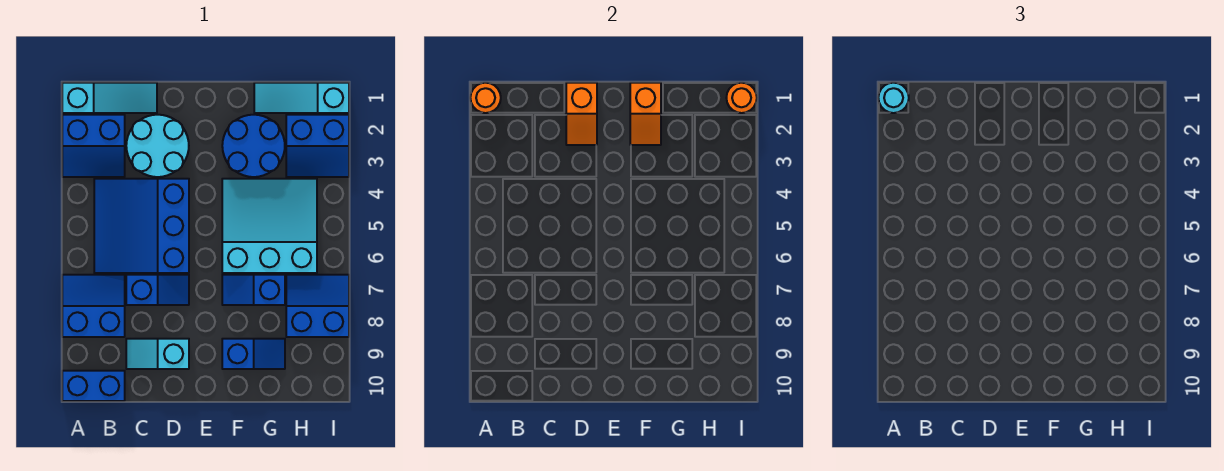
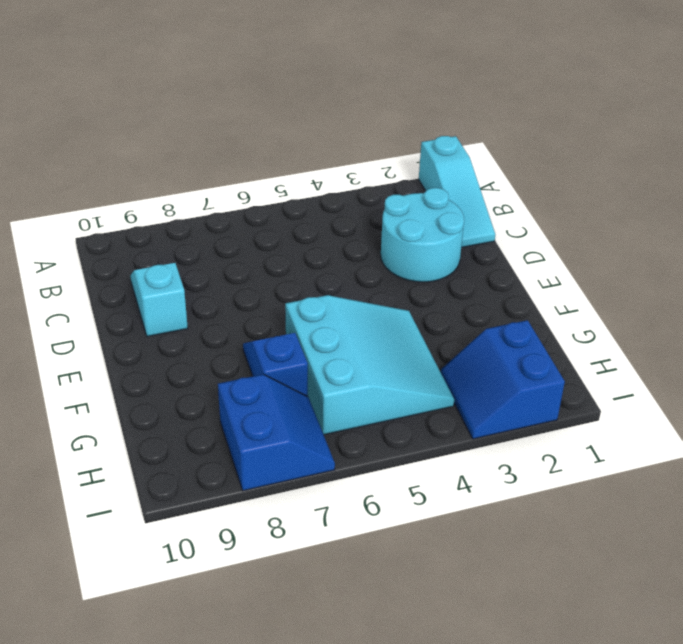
none -> blue 2x2 slope [62,115,125,177]
none -> blue 2x2 slope [62,275,125,337]
none -> blue 1x2 brick [62,371,125,401]

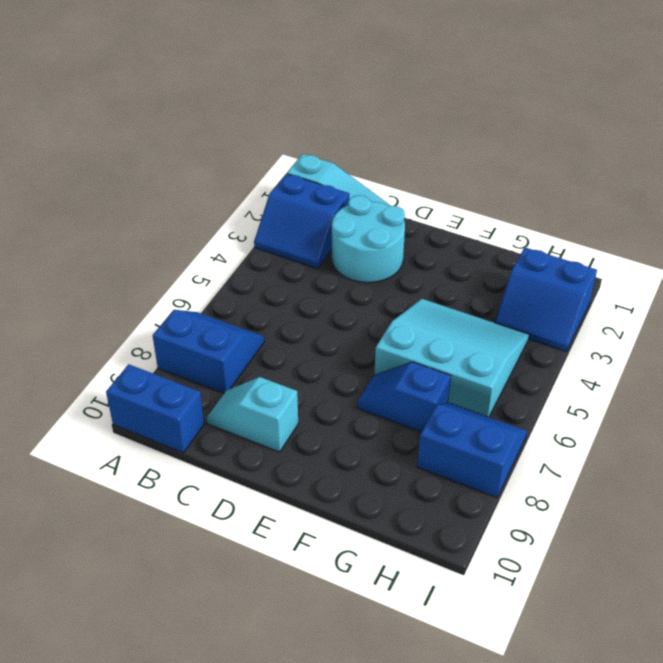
none -> blue 3x3 slope [94,179,189,273]
none -> blue 1x2 slope [126,275,189,305]
none -> blue 2x2 round brick [222,115,285,177]

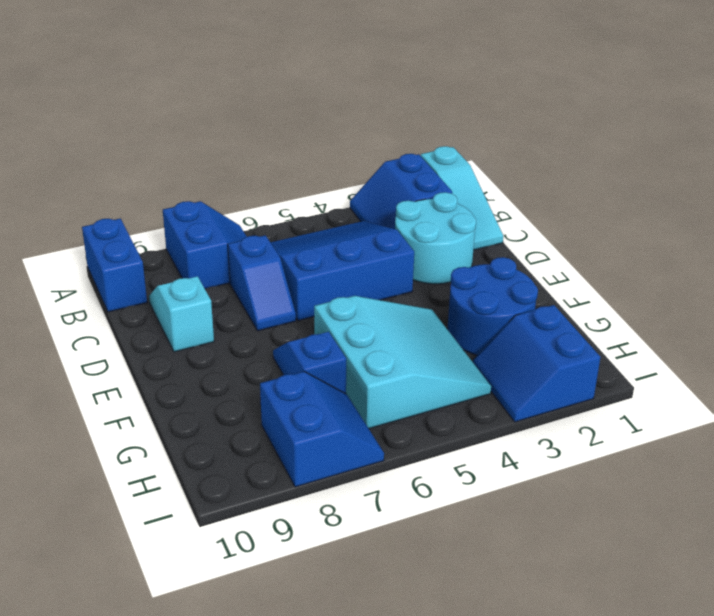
none -> blue 1x2 slope [222,339,285,369]
none -> cyan 1x3 slope [254,83,349,113]
none -> orange 1x1 round brick [470,83,501,113]

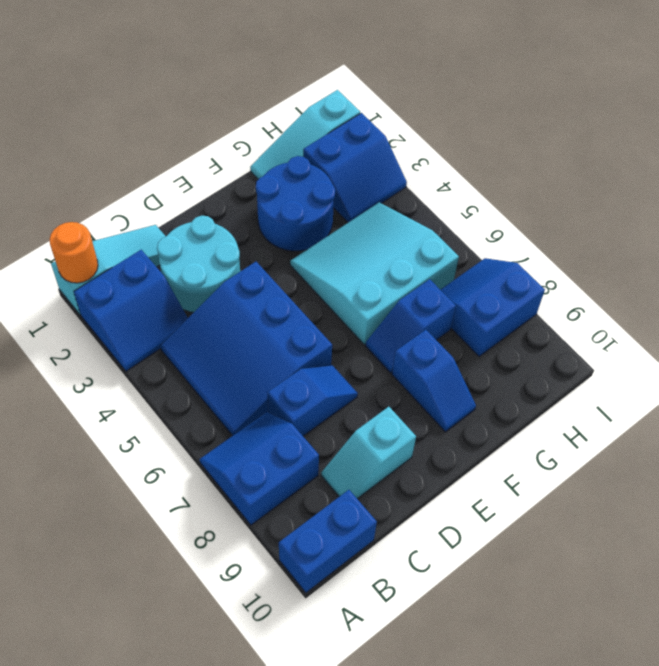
blue 1x2 slope [392,330,476,432] -> blue 1x2 slope turned to [222,339,285,369]
none -> orange 1x2 slope [566,83,597,145]
none -> orange 1x2 slope [630,83,661,145]
none -> orange 1x1 round brick [726,83,757,113]

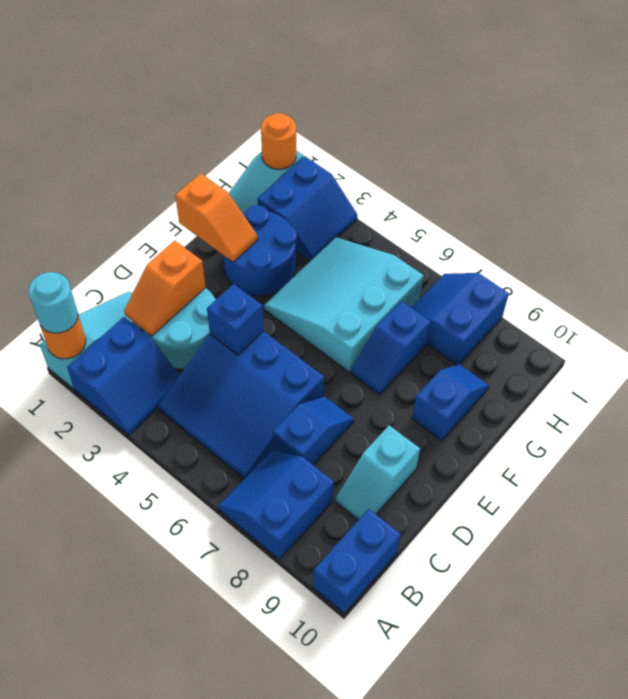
orange 1x2 slope [124,241,206,336] -> orange 1x2 slope turned to [566,83,597,145]
blue 1x1 brick [207,284,264,355] -> none

